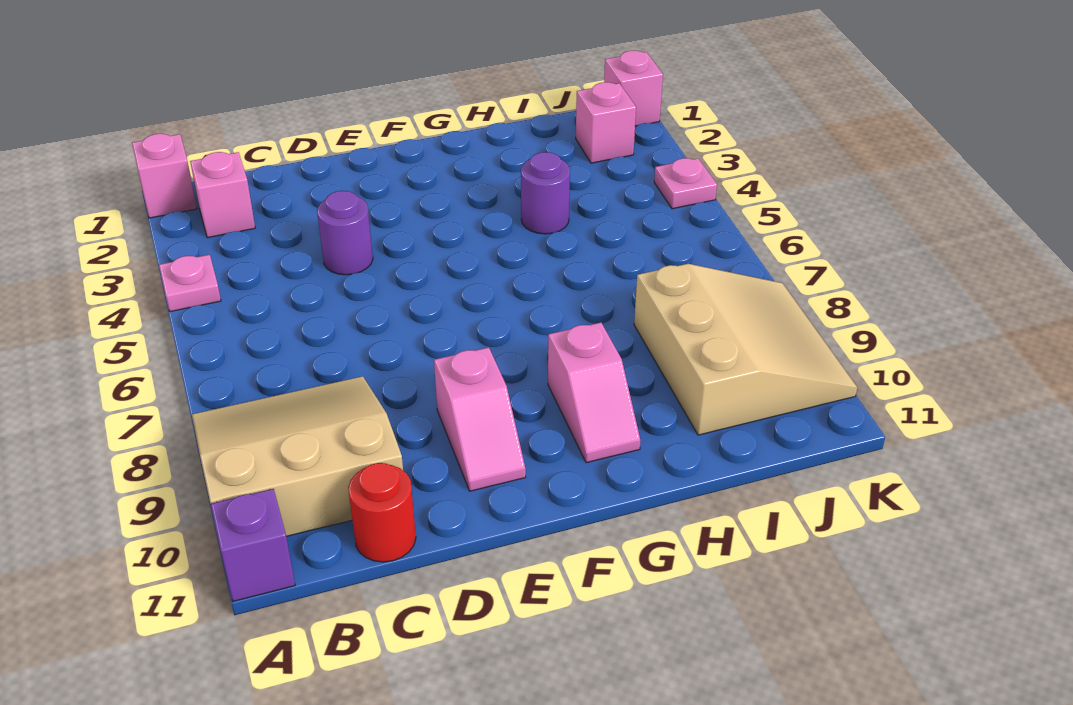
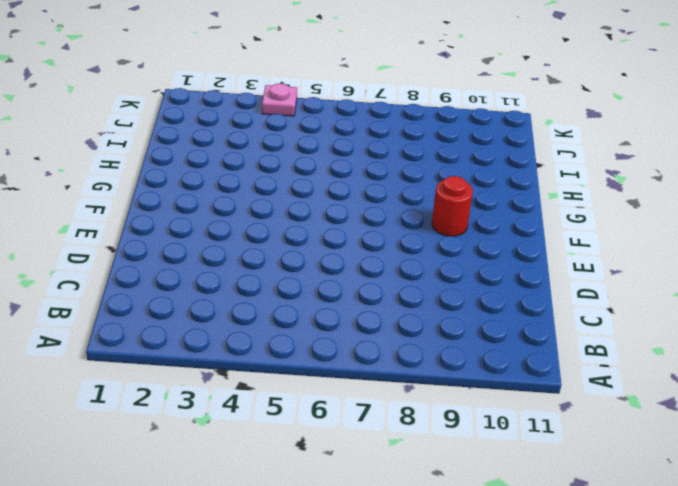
red 1x1 round brick [432,176,473,236] -> red 1x1 round brick moved to [348,463,416,562]
none -> pink 1x1 brick [132,134,197,218]
none -> pink 1x1 plate [159,255,221,312]
none -> tan 3x3 slope [192,376,403,536]

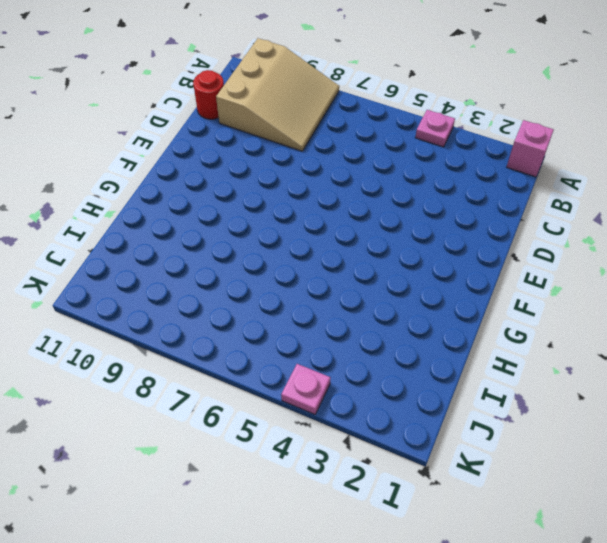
none -> purple 1x1 brick [211,489,295,601]
none -> pink 1x1 brick [190,152,255,238]
none -> purple 1x1 round brick [317,191,373,275]

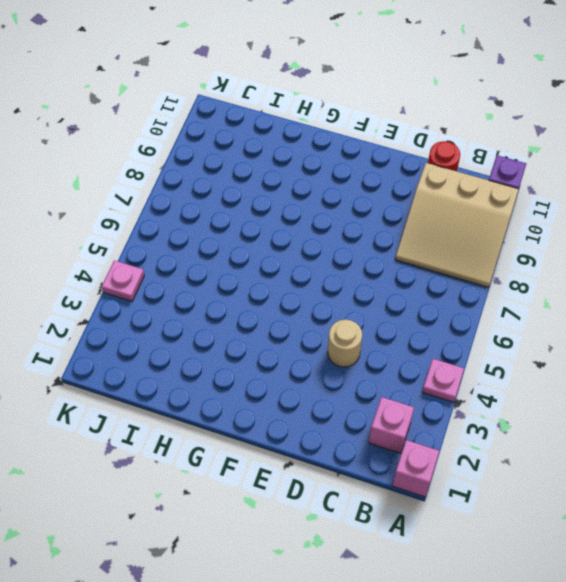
tan 1x1 round brick [328,319,362,367] -> purple 1x1 round brick [317,191,373,275]
none -> pink 1x2 slope [434,347,526,491]
none -> pink 1x2 slope [548,323,640,463]
none -> purple 1x1 round brick [521,152,570,234]

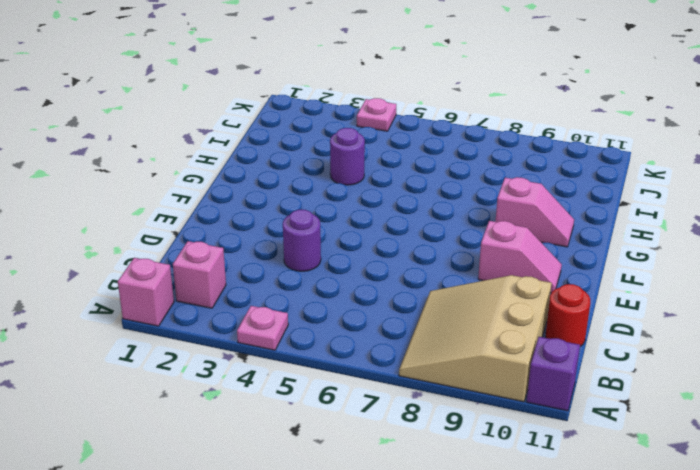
none -> tan 3x3 slope [634,264,857,435]
none -> pink 1x1 brick [576,82,636,163]
none -> pink 1x1 brick [604,51,663,126]

